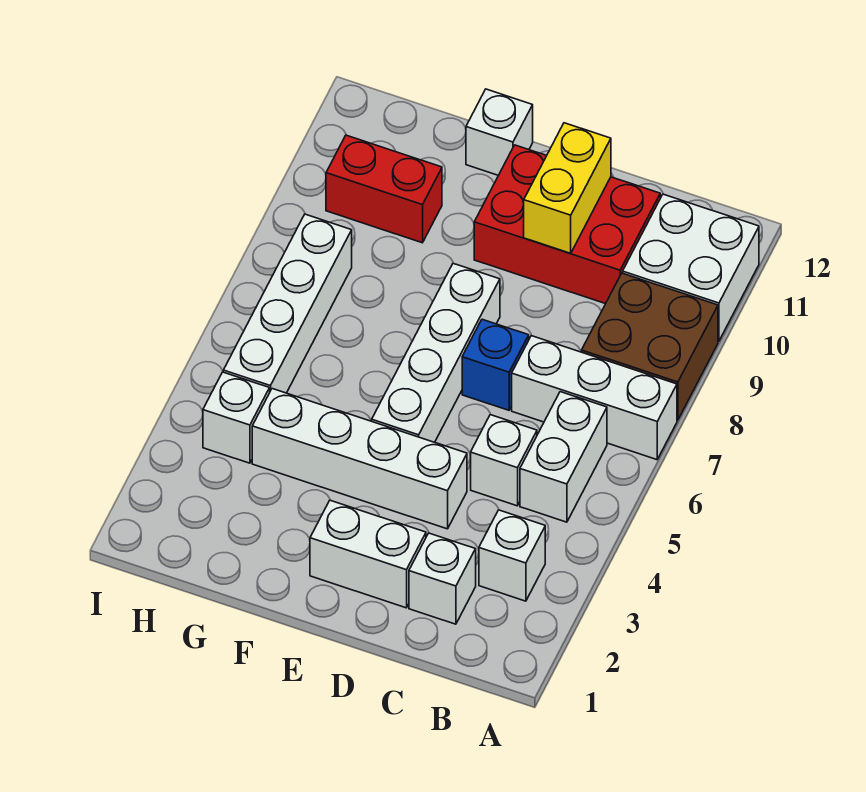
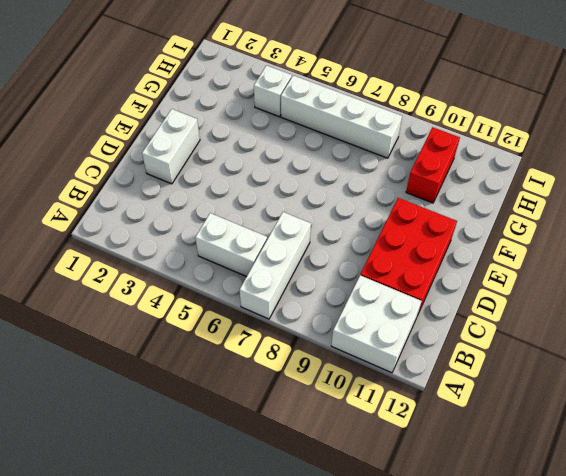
none -> brown 2x2 brick [582,273,718,420]
none -> white 1x1 brick [479,510,545,601]
none -> white 1x1 brick [409,533,476,624]

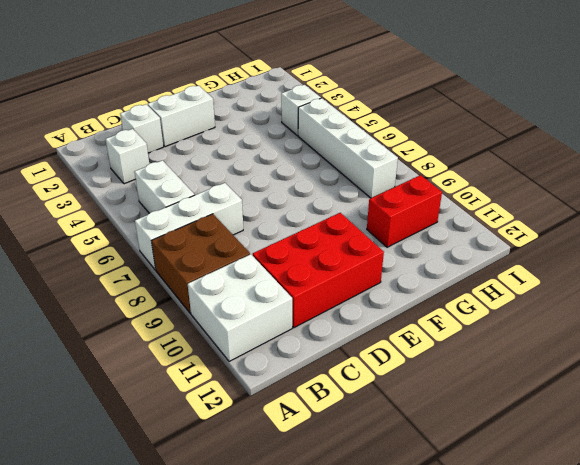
none -> white 1x1 brick [471,415,537,506]
none -> white 1x4 brick [252,389,467,529]
none -> blue 1x1 brick [462,319,529,410]

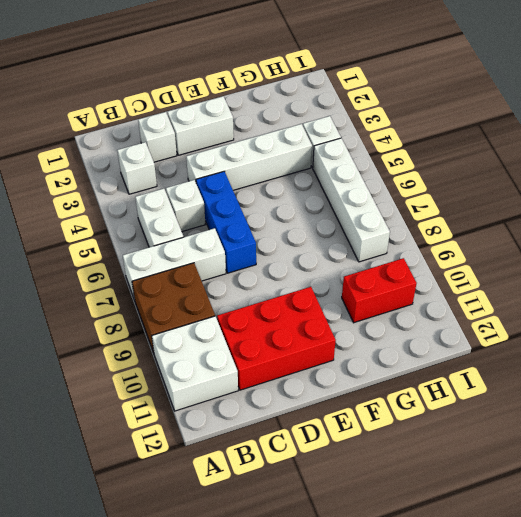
blue 1x3 brick [196,172,256,273] -> blue 1x1 brick [462,319,529,410]
none -> white 1x4 brick [372,264,500,442]
none -> white 1x1 brick [466,89,533,175]
none -> yellow 1x2 brick [524,123,611,253]

